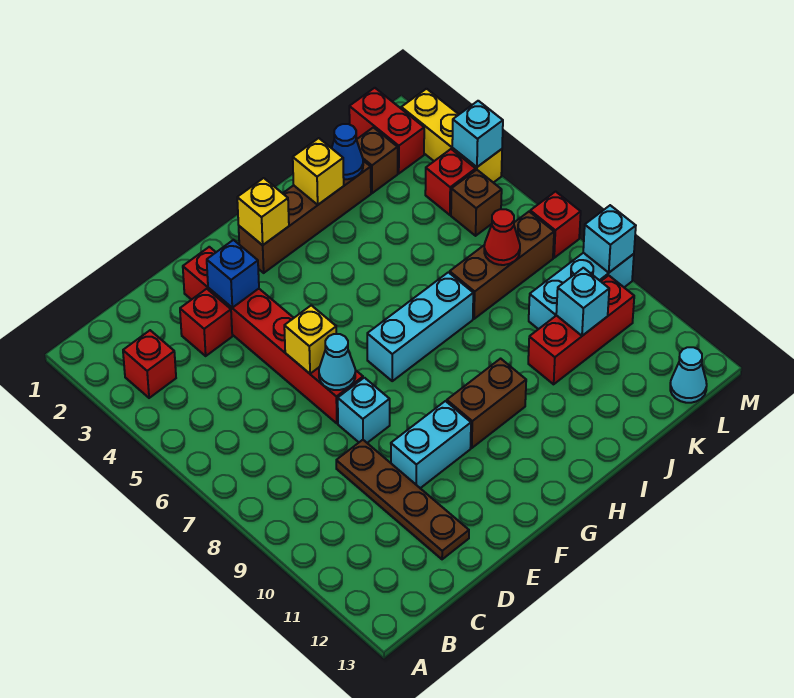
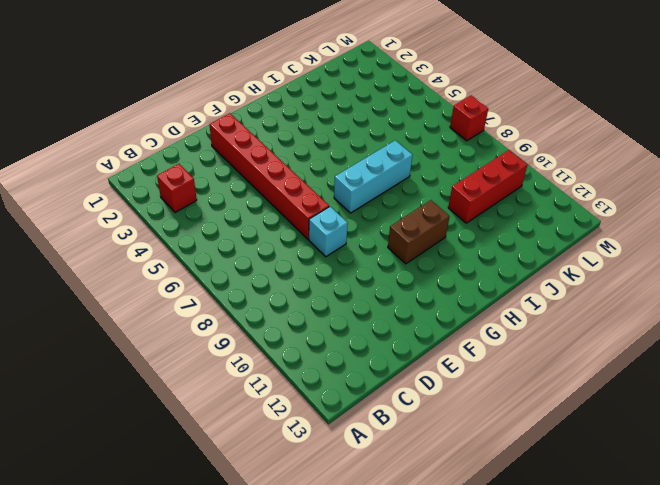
none -> red 1x1 brick [180,289,232,356]
none -> brown 1x4 plate [336,440,469,559]
none -> cyan 1x2 brick [391,401,471,488]

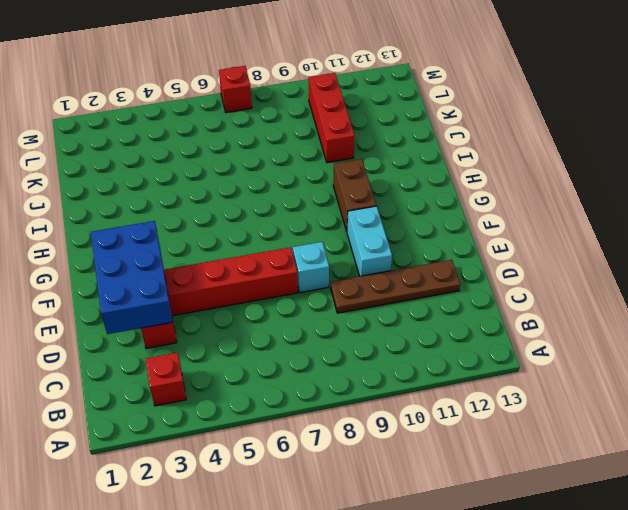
blue 2x3 brick [91,221,173,334] -> blue 1x1 brick [207,240,259,308]
none -> brown 1x4 brick [239,161,371,273]
none -> cyan 1x3 brick [367,272,473,381]
none -> brown 1x3 brick [450,212,554,319]

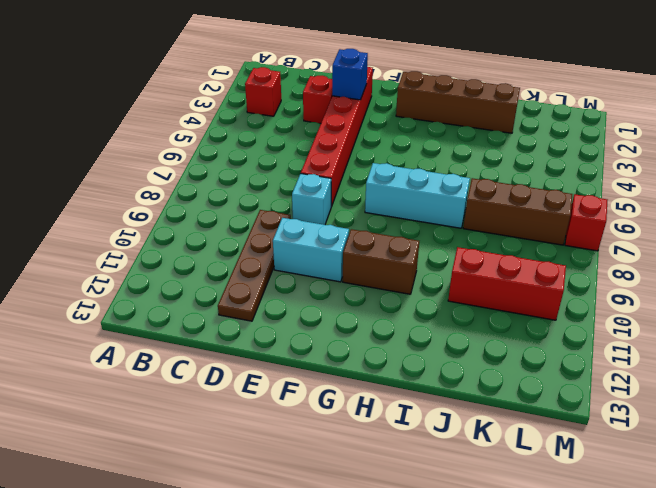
none -> brown 1x1 brick [357,127,398,193]
none -> cyan 1x3 brick [529,253,634,329]
none -> red 1x2 brick [349,88,424,173]

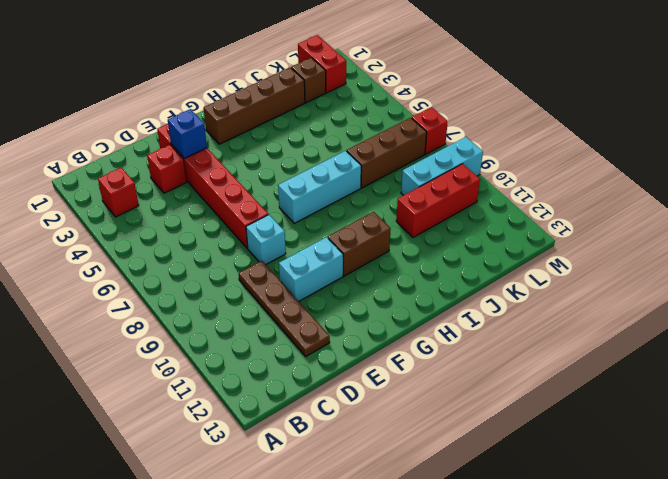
none -> red 1x1 brick [425,149,476,215]
none -> brown 1x1 brick [451,170,502,236]
none -> cyan 1x1 cone [670,347,707,403]

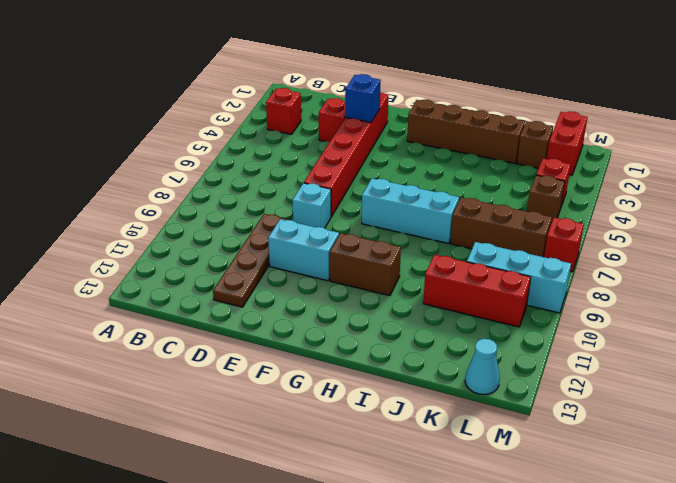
none -> yellow 1x3 brick [401,89,502,183]
none -> yellow 1x1 brick [284,305,336,374]
none -> cyan 1x1 cone [319,334,355,390]

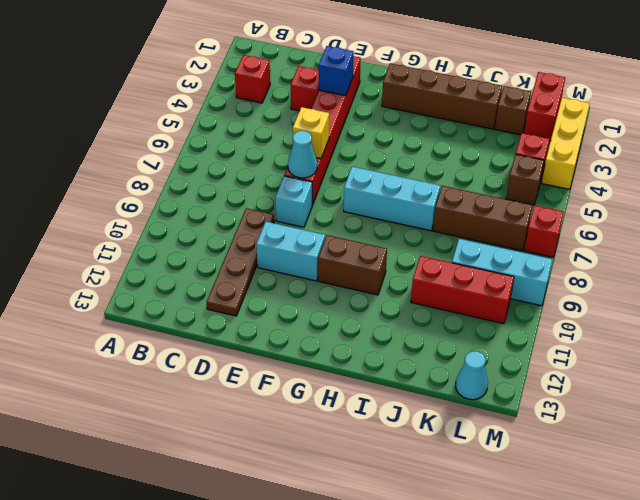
none -> yellow 1x1 brick [237,178,289,245]
none -> yellow 1x1 brick [293,138,344,205]
none -> blue 1x1 cone [332,124,363,179]

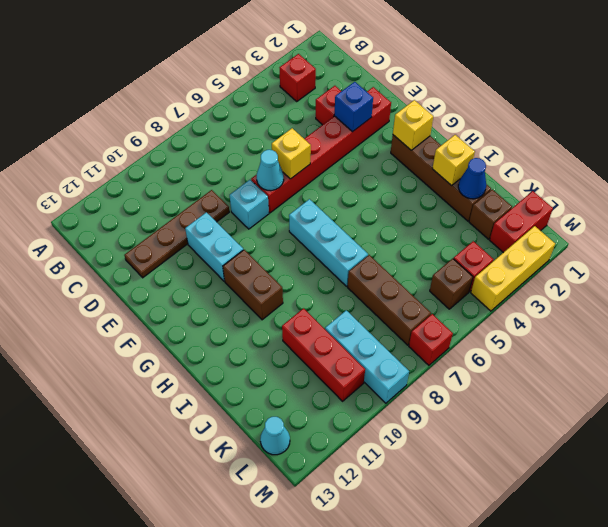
none -> red 1x1 cone [484,209,520,265]
none -> cyan 1x1 brick [556,268,609,336]
none -> cyan 1x1 brick [452,101,503,167]

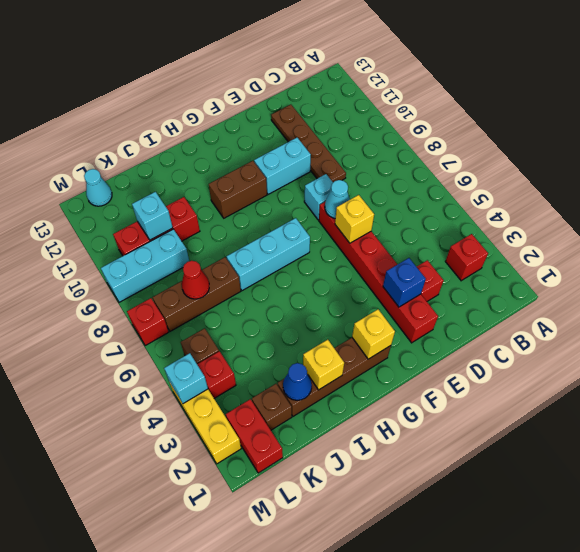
none -> cyan 1x1 brick [583,205,636,273]

